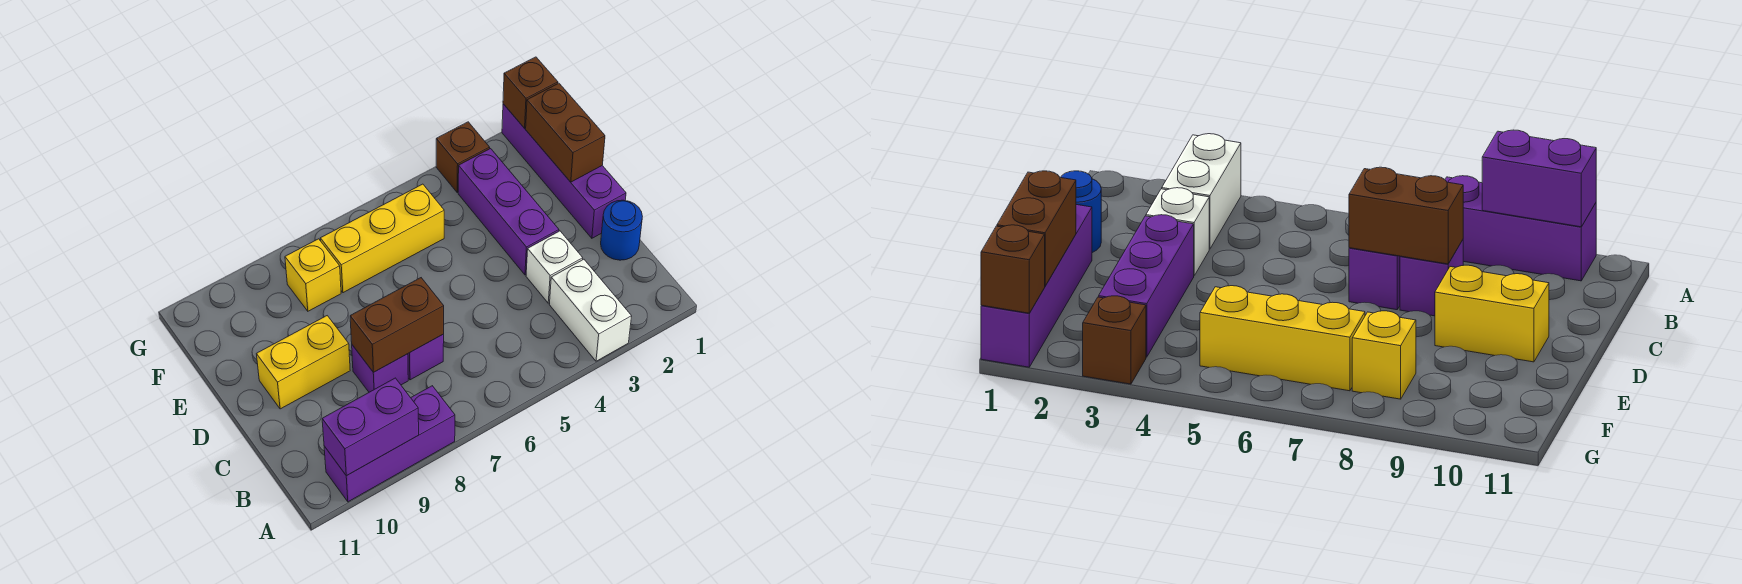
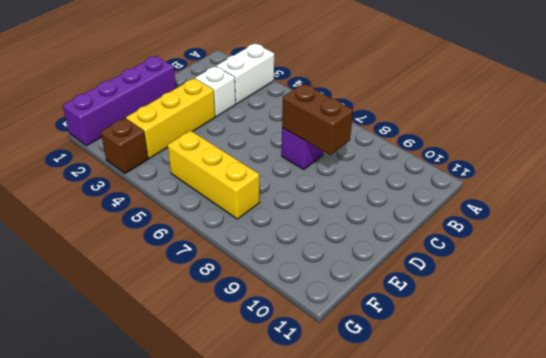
yellow 1x3 brick [126,78,215,158] -> purple 1x3 brick [458,149,559,275]
none -> purple 1x3 brick [324,386,455,502]
none -> blue 1x1 round brick [601,200,642,260]
none -> purple 1x1 brick [352,345,408,392]

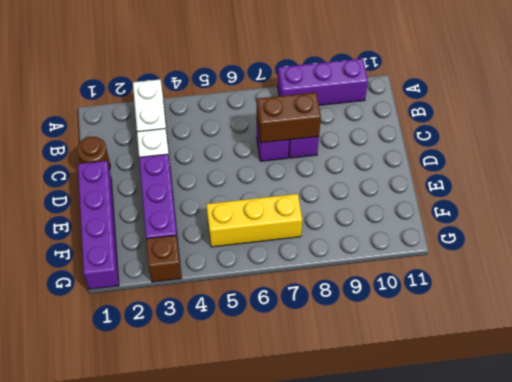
brown 1x1 round brick [77,137,110,170] -> blue 1x1 round brick [601,200,642,260]
none -> yellow 1x2 brick [257,316,350,409]
none -> yellow 1x1 brick [285,239,341,311]
none -> purple 1x2 brick [322,378,419,476]

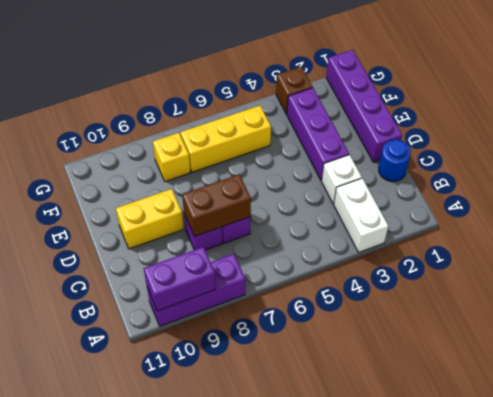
none -> brown 1x2 brick [526,83,605,182]
none -> brown 1x1 brick [503,57,558,128]

